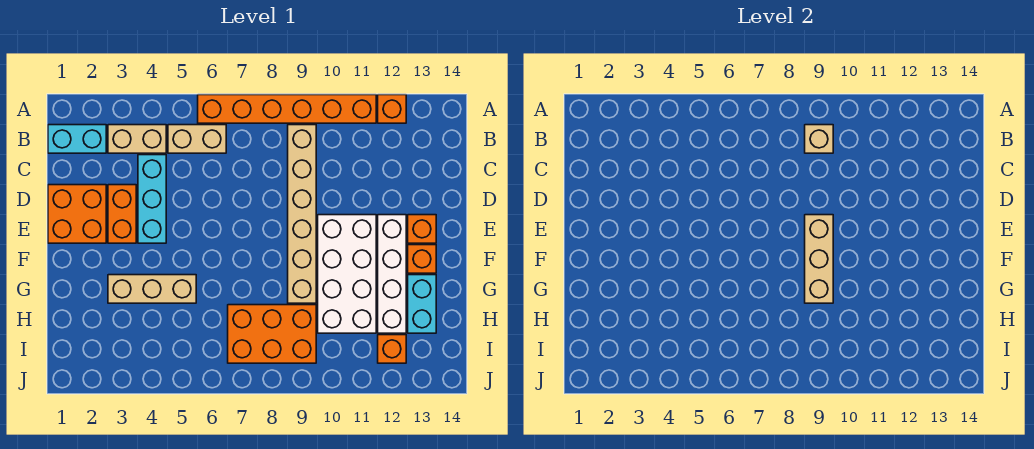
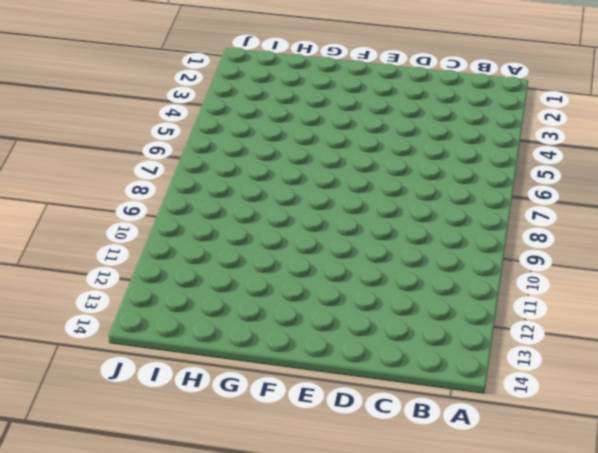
none -> orange 1x6 brick [198,95,376,123]
none -> orange 1x1 brick [378,95,406,123]
none -> cyan 1x2 brick [48,125,106,153]

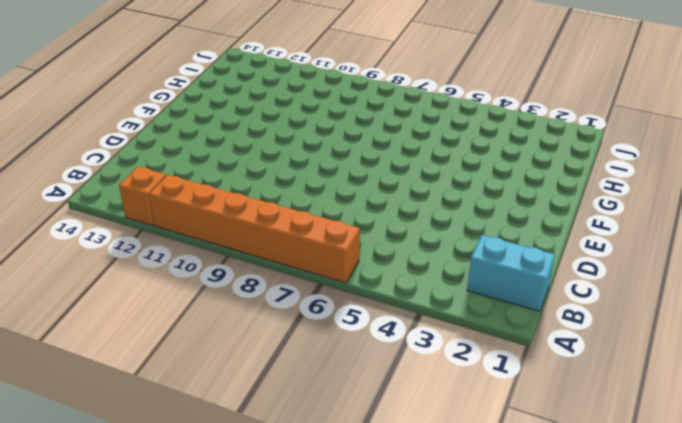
none -> tan 1x2 brick [108,125,166,153]
none -> tan 1x2 brick [168,125,226,153]
none -> tan 1x6 brick [288,125,316,303]

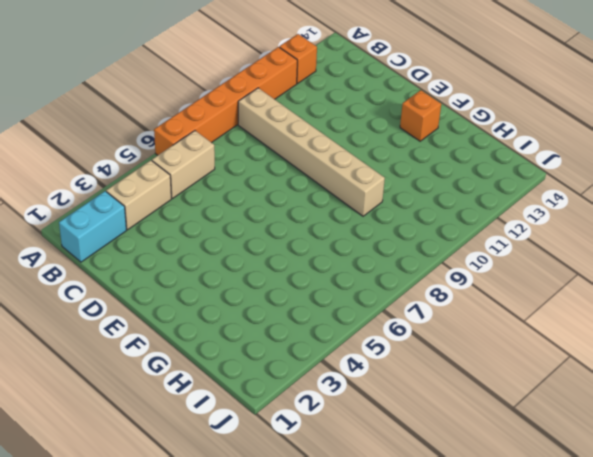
none -> cyan 1x3 brick [138,155,166,243]
none -> orange 2x2 brick [48,185,106,243]
none -> orange 1x2 brick [108,185,136,243]

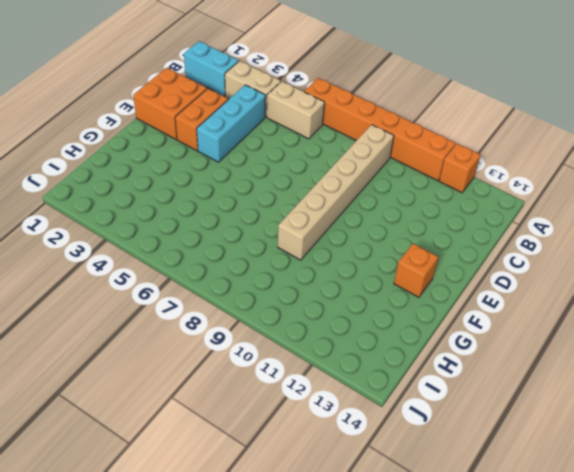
none -> white 2x4 brick [318,215,376,333]
none -> white 1x4 brick [378,215,406,333]
none -> orange 1x1 brick [408,215,436,243]

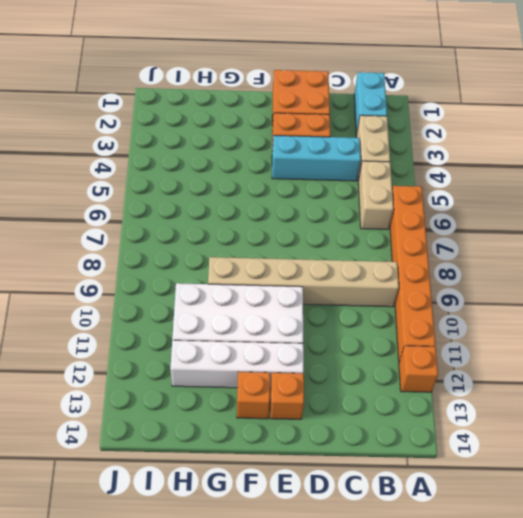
none -> tan 1x3 brick [108,275,196,303]
none -> cyan 1x2 brick [408,275,436,333]
none -> orange 2x3 brick [228,305,316,363]

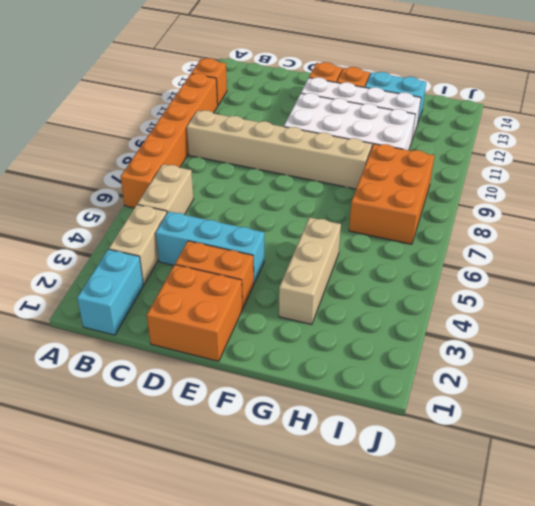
none -> orange 1x1 brick [378,335,406,363]
none -> tan 1x1 brick [805,125,833,153]
none -> tan 1x3 brick [805,215,833,303]

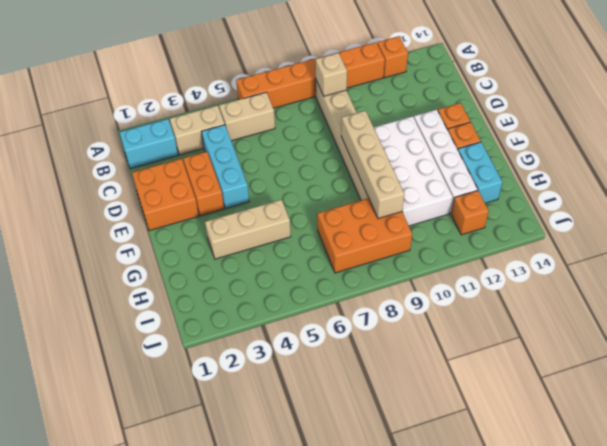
tan 1x4 brick [341,111,404,218] -> tan 1x3 brick [805,215,833,303]

